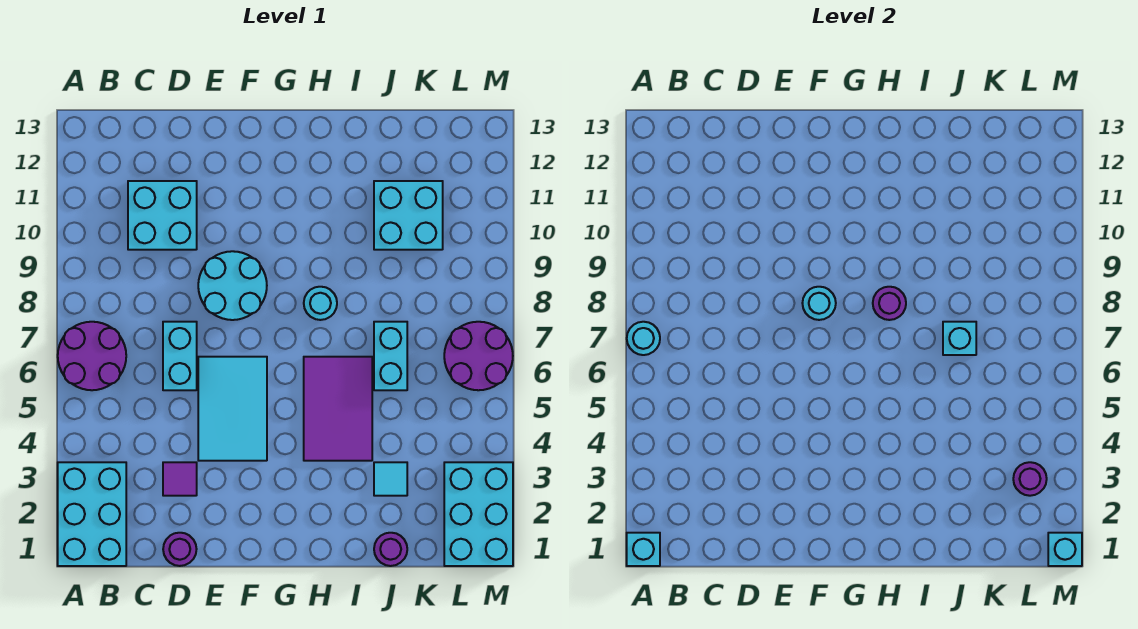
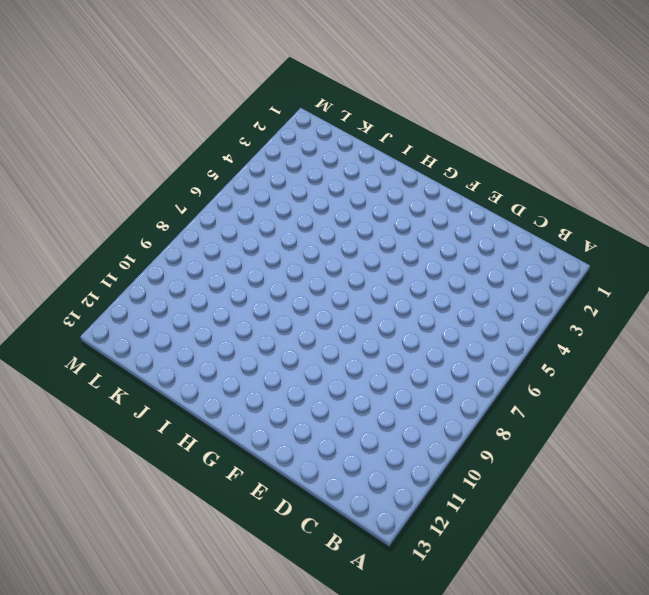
none -> cyan 2x3 brick [58,462,126,566]
none -> purple 2x2 round brick [58,322,126,390]
none -> cyan 2x2 brick [128,181,197,250]

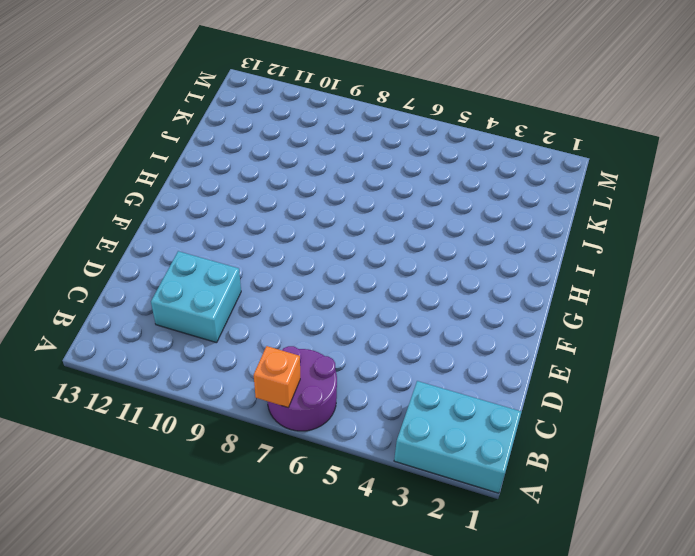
orange 1x1 brick [254,346,300,408] -> cyan 1x1 round brick [627,322,660,355]
none -> purple 1x1 round brick [163,533,197,566]
none -> purple 1x1 tile [163,462,197,496]
none -> cyan 1x2 brick [163,322,197,390]

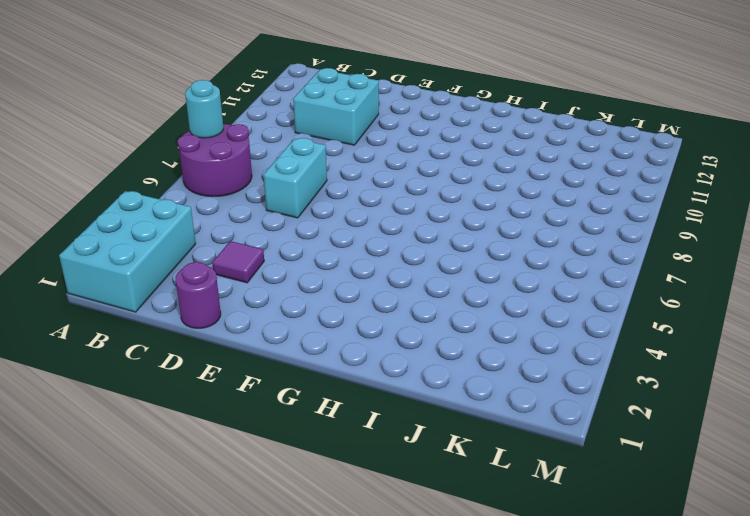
none -> cyan 2x3 tile [198,357,267,461]
none -> cyan 2x2 round brick [198,251,267,320]
none -> purple 2x3 tile [304,357,372,461]

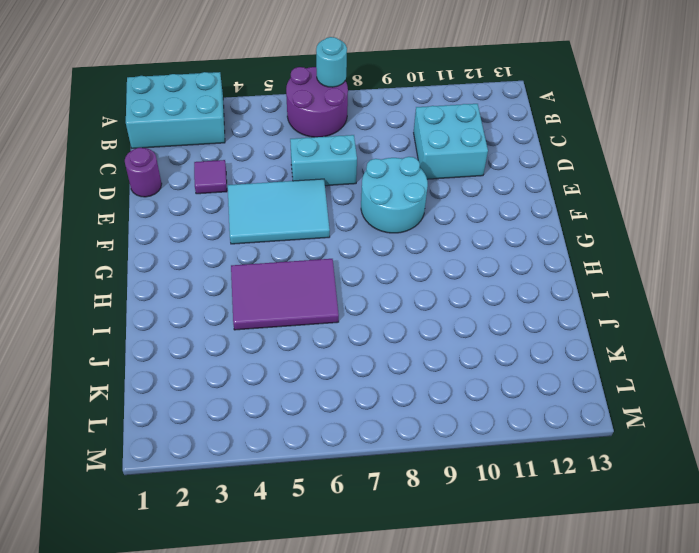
none -> cyan 1x1 round brick [304,287,337,320]
none -> purple 1x1 round brick [374,533,407,566]
none -> cyan 1x1 tile [374,462,407,496]

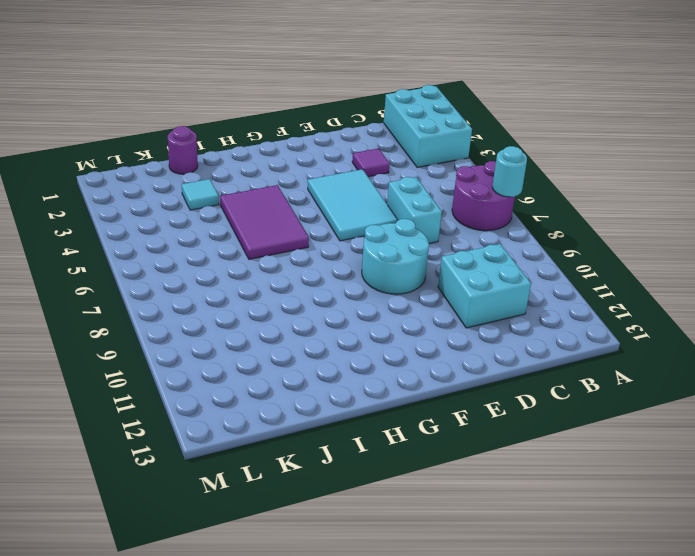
none -> purple 1x1 round brick [163,533,197,566]
none -> cyan 1x1 round brick [304,287,337,320]
none -> cyan 1x2 brick [374,322,407,390]

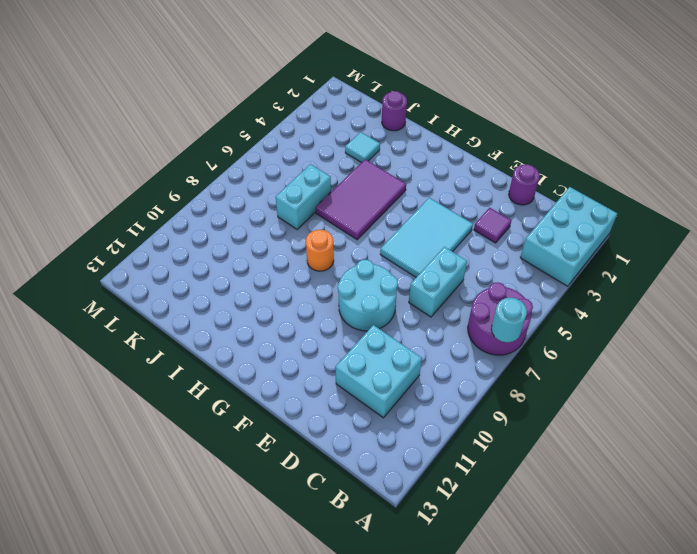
orange 1x1 round brick [306,230,334,271] -> cyan 1x1 round brick [304,287,337,320]
none -> cyan 2x2 brick [374,181,443,250]
none -> cyan 2x3 brick [444,462,513,566]
none -> purple 2x2 round brick [444,322,513,390]

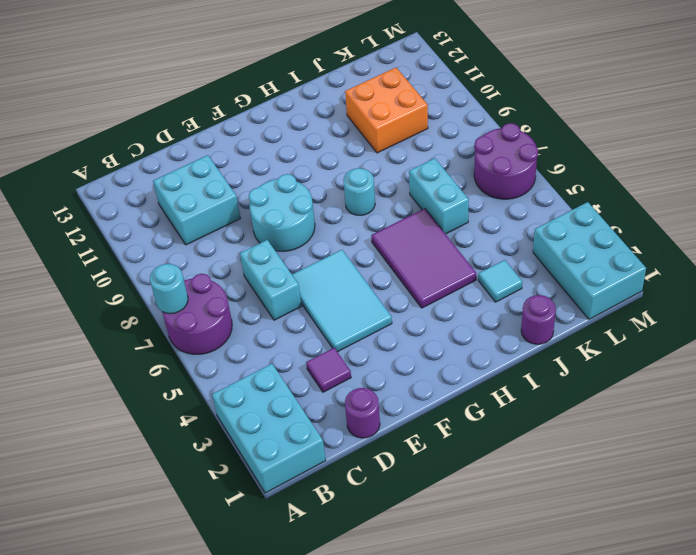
orange 2x2 brick [345,68,428,153] -> cyan 2x2 brick [374,181,443,250]
none -> cyan 1x1 brick [627,533,660,566]
none -> cyan 1x1 round brick [802,287,836,320]
none -> purple 1x1 round brick [873,287,906,320]

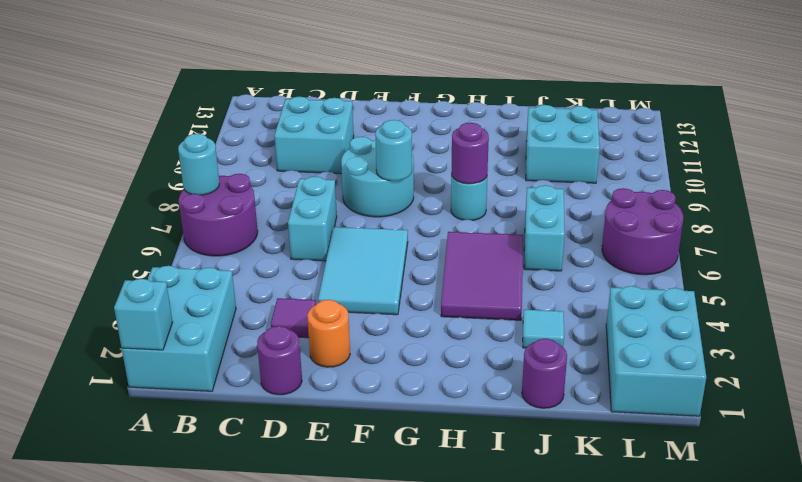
orange 1x1 round brick [307,300,350,367] -> none
none -> cyan 1x1 brick [943,322,976,355]
none -> purple 1x1 round brick [1013,462,1047,496]
none -> cyan 1x1 brick [1048,533,1082,566]

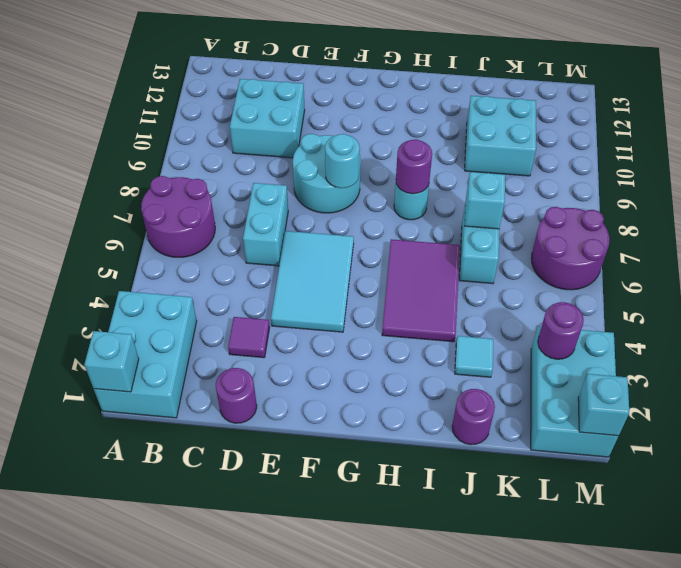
none -> cyan 1x1 round brick [627,322,660,355]

